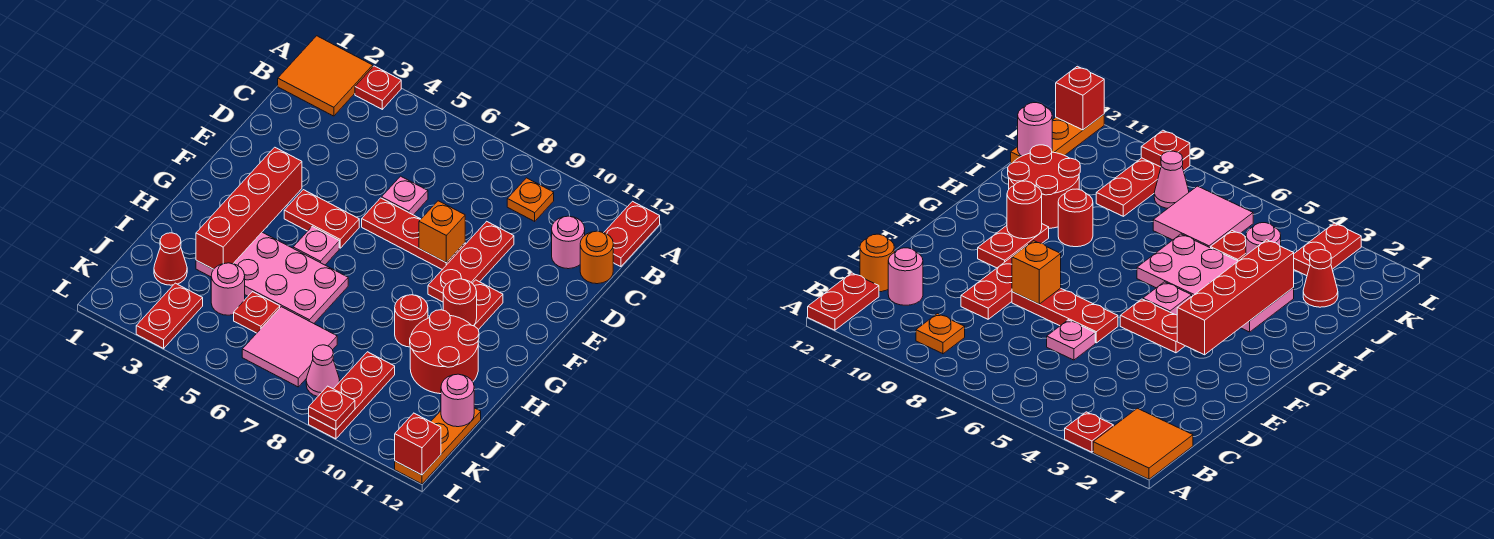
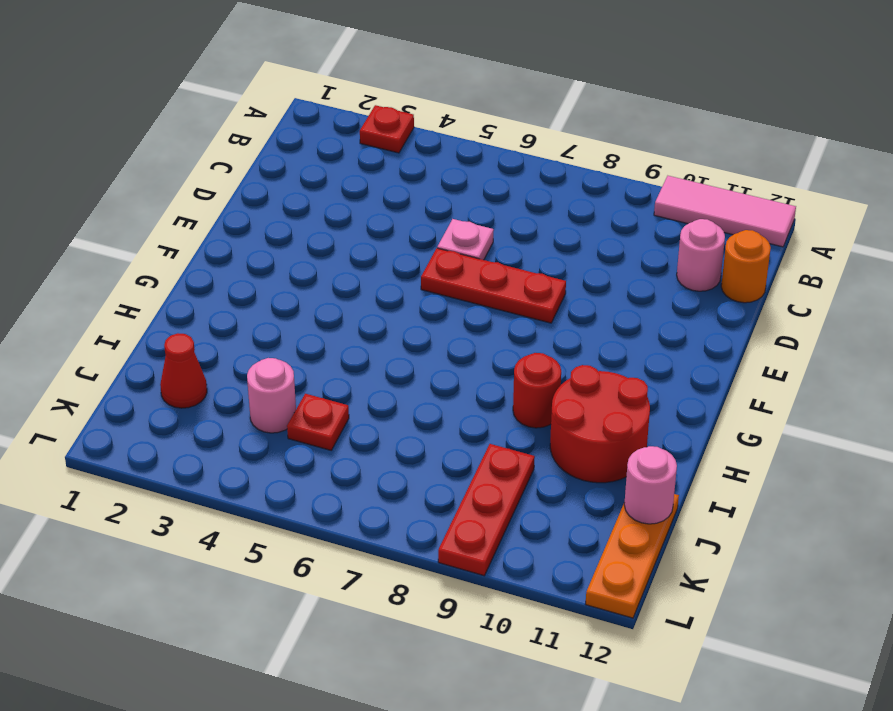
pink 1x3 tile [654,176,796,247] -> red 1x2 plate [604,201,660,267]
none -> orange 2x2 tile [278,36,373,116]
none -> orange 1x1 plate [507,178,554,221]
none -> red 1x3 plate [428,221,514,302]

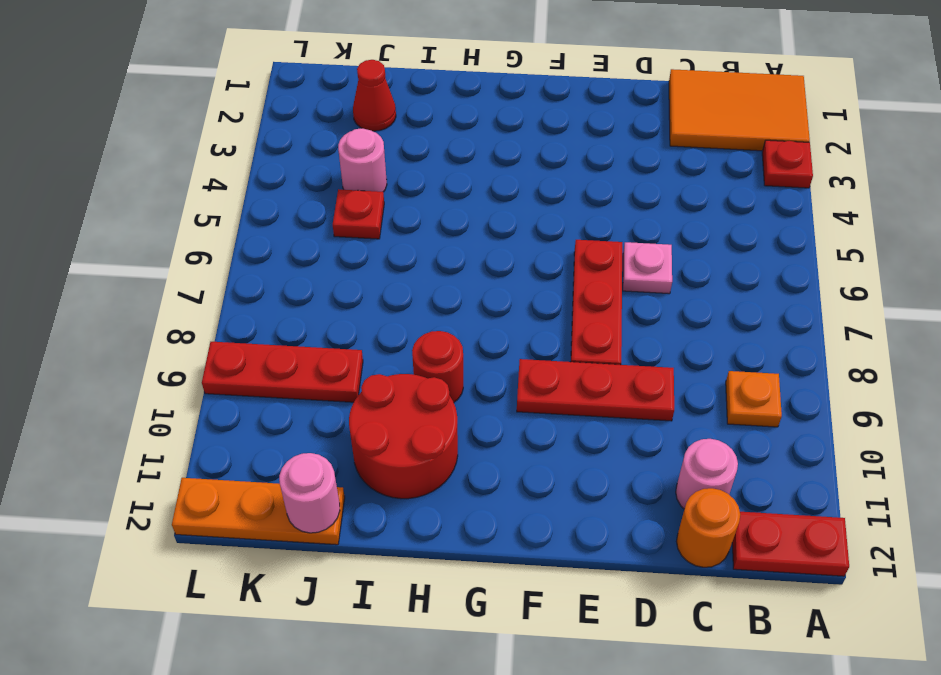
orange 2x3 tile [669,69,810,151] -> orange 2x2 tile [278,36,373,116]
none -> red 1x2 plate [284,190,359,248]
none -> red 1x2 plate [472,280,503,330]
none -> pink 1x1 plate [293,226,339,265]

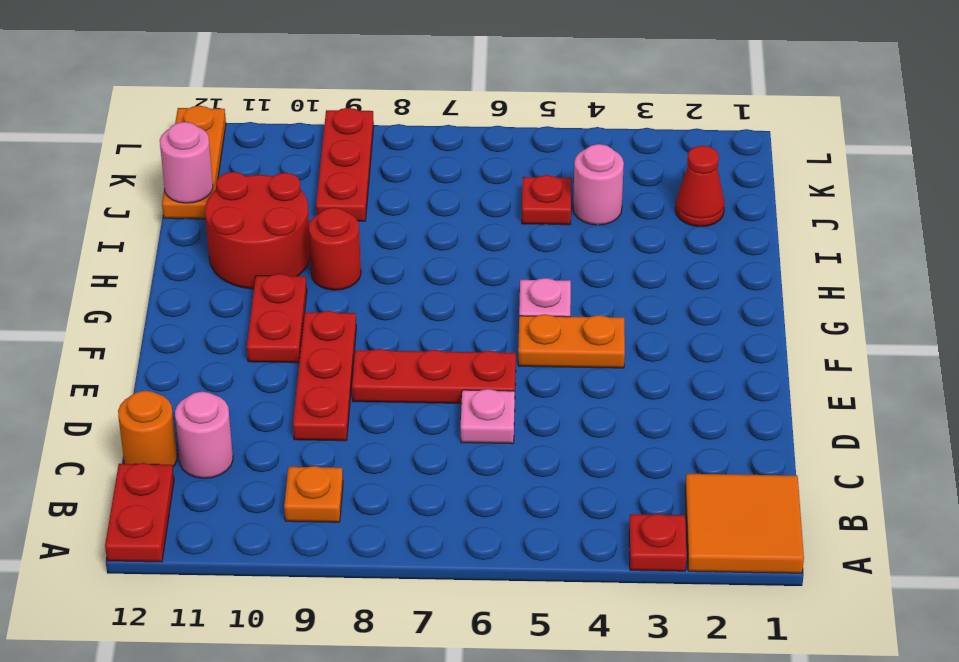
orange 1x2 plate [518,314,625,368] -> red 1x2 plate [284,190,359,248]
none -> pink 2x4 plate [196,232,348,323]
none -> pink 2x2 tile [242,307,337,387]
none -> red 1x2 plate [136,283,203,348]

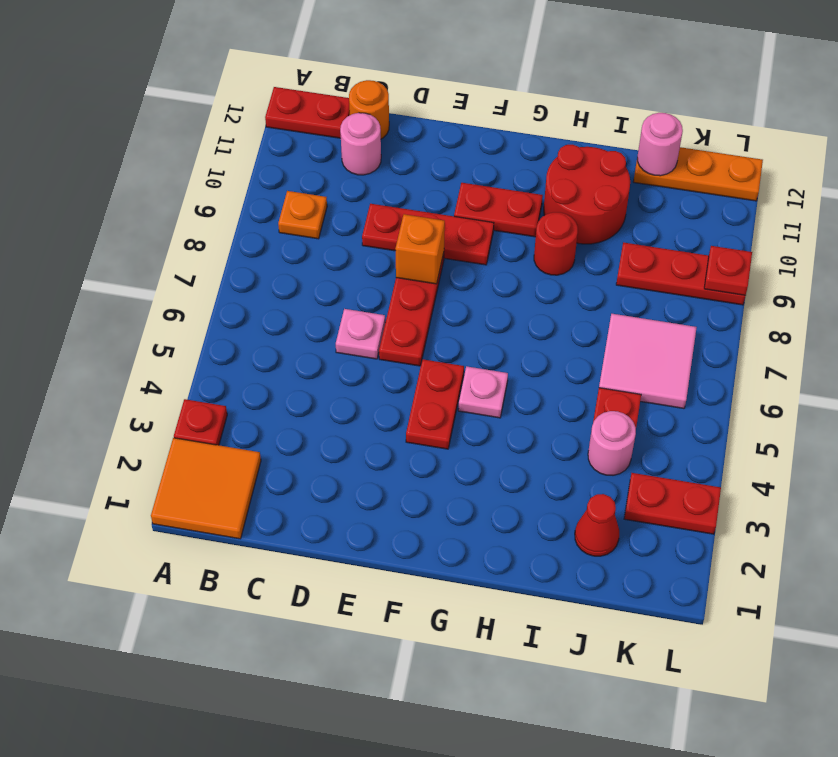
none -> pink 2x4 plate [196,232,348,323]
none -> pink 1x1 cone [306,345,340,397]
none -> red 1x4 brick [196,147,302,269]

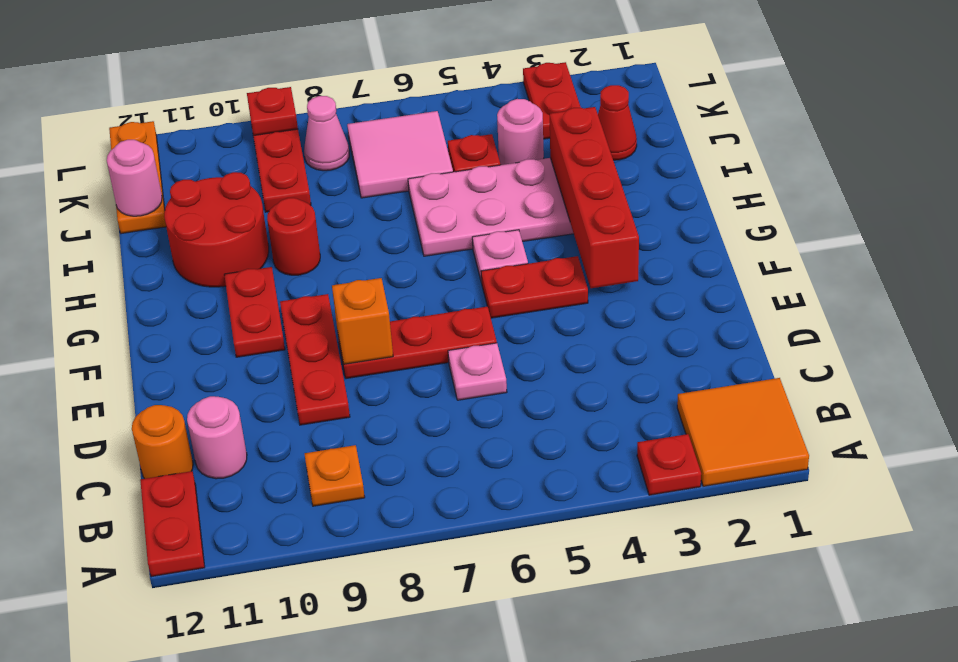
none -> red 1x1 round brick [443,279,477,326]
none -> red 1x1 brick [395,413,441,475]

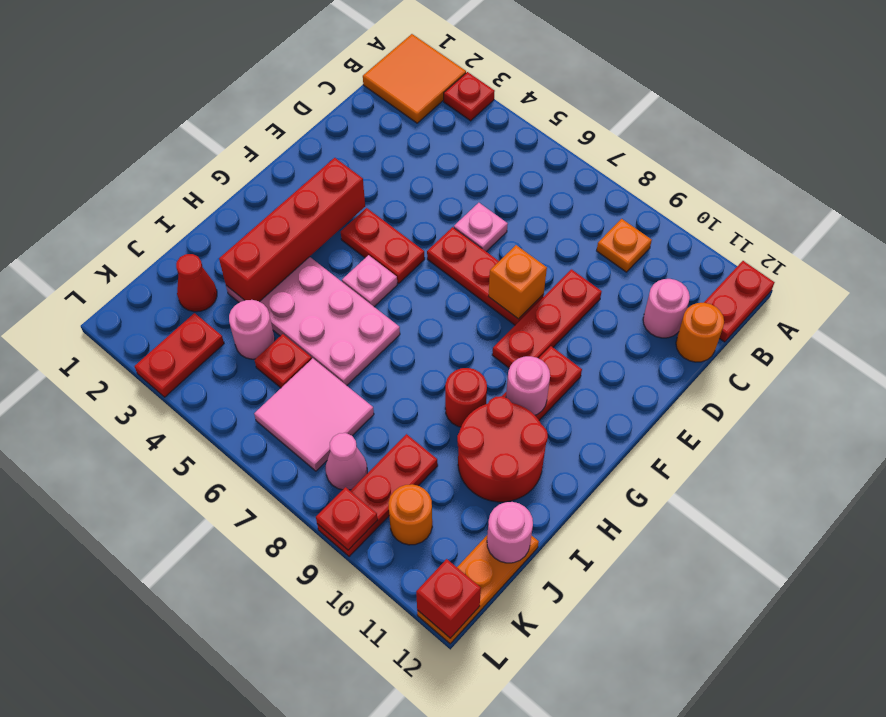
pink 1x1 round brick [506,356,550,415] -> red 1x1 round brick [443,279,477,326]
orange 1x1 round brick [388,484,432,545] -> none

